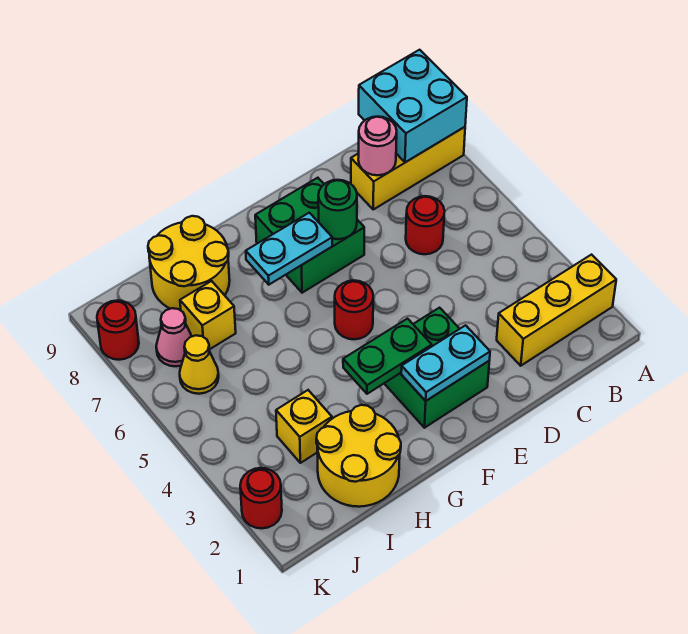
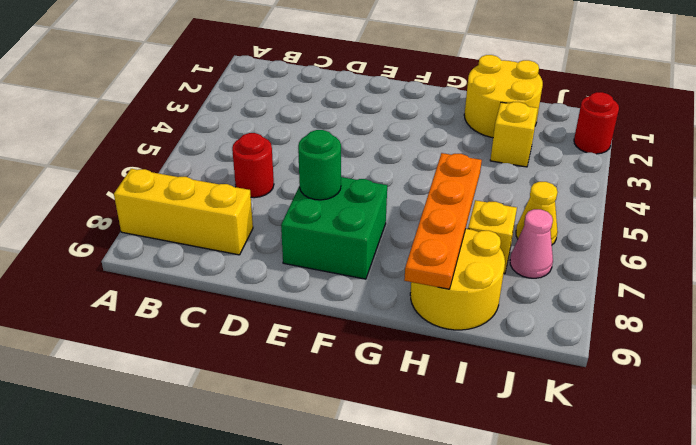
orange 1x4 plate [404,153,482,289] -> none
none -> yellow 1x3 brick [497,255,616,366]
none -> green 2x2 brick [384,308,489,428]
none -> red 1x1 round brick [335,280,373,339]

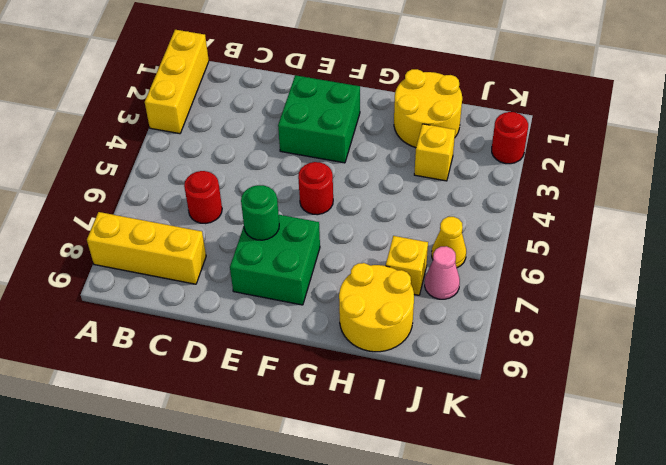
yellow 1x3 brick [145,30,209,134] -> yellow 1x3 brick turned to [497,255,616,366]
none -> red 1x1 round brick [97,301,139,360]
none -> cyan 2x2 brick [359,50,467,162]
none -> pink 1x1 round brick [358,117,397,175]

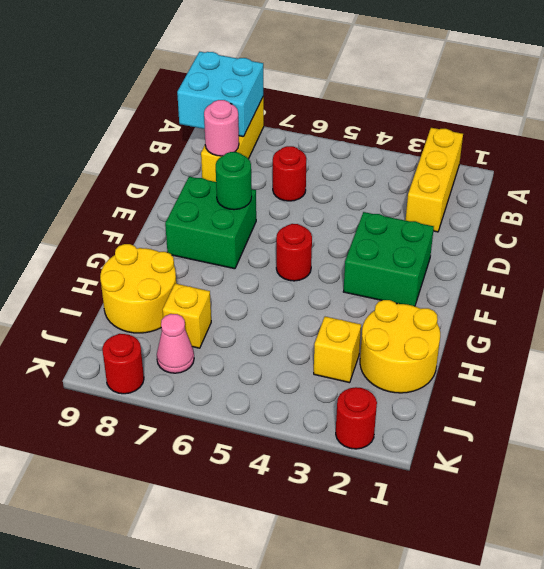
none -> yellow 1x1 cone [180,335,219,394]
none -> cyan 1x2 plate [401,325,490,401]
none -> green 1x2 plate [343,319,432,394]

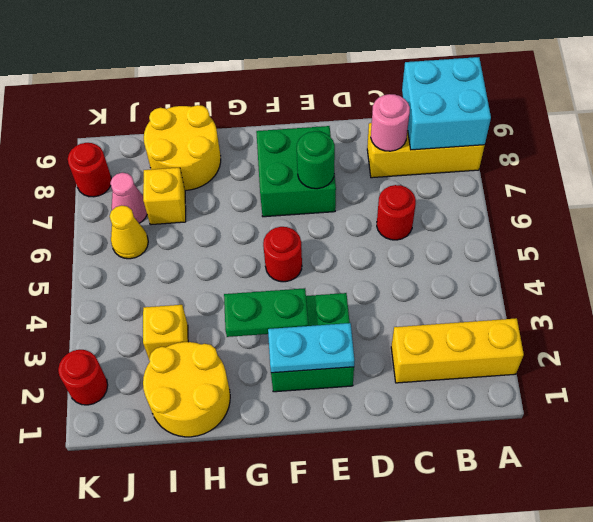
none -> cyan 1x2 plate [246,213,332,285]

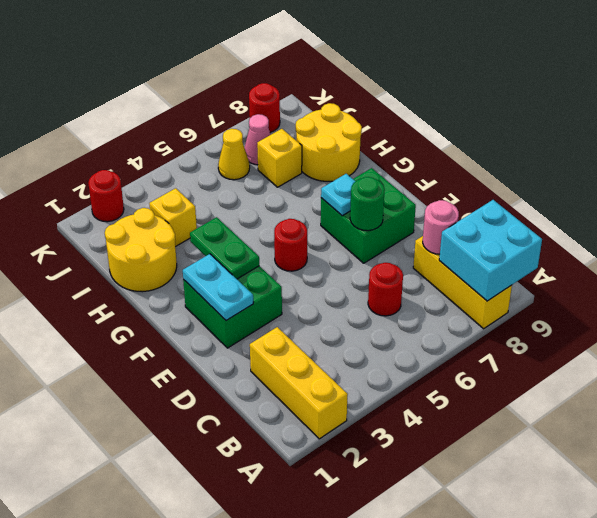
cyan 1x1 plate [321,174,355,216] -> cyan 1x2 plate [246,213,332,285]

